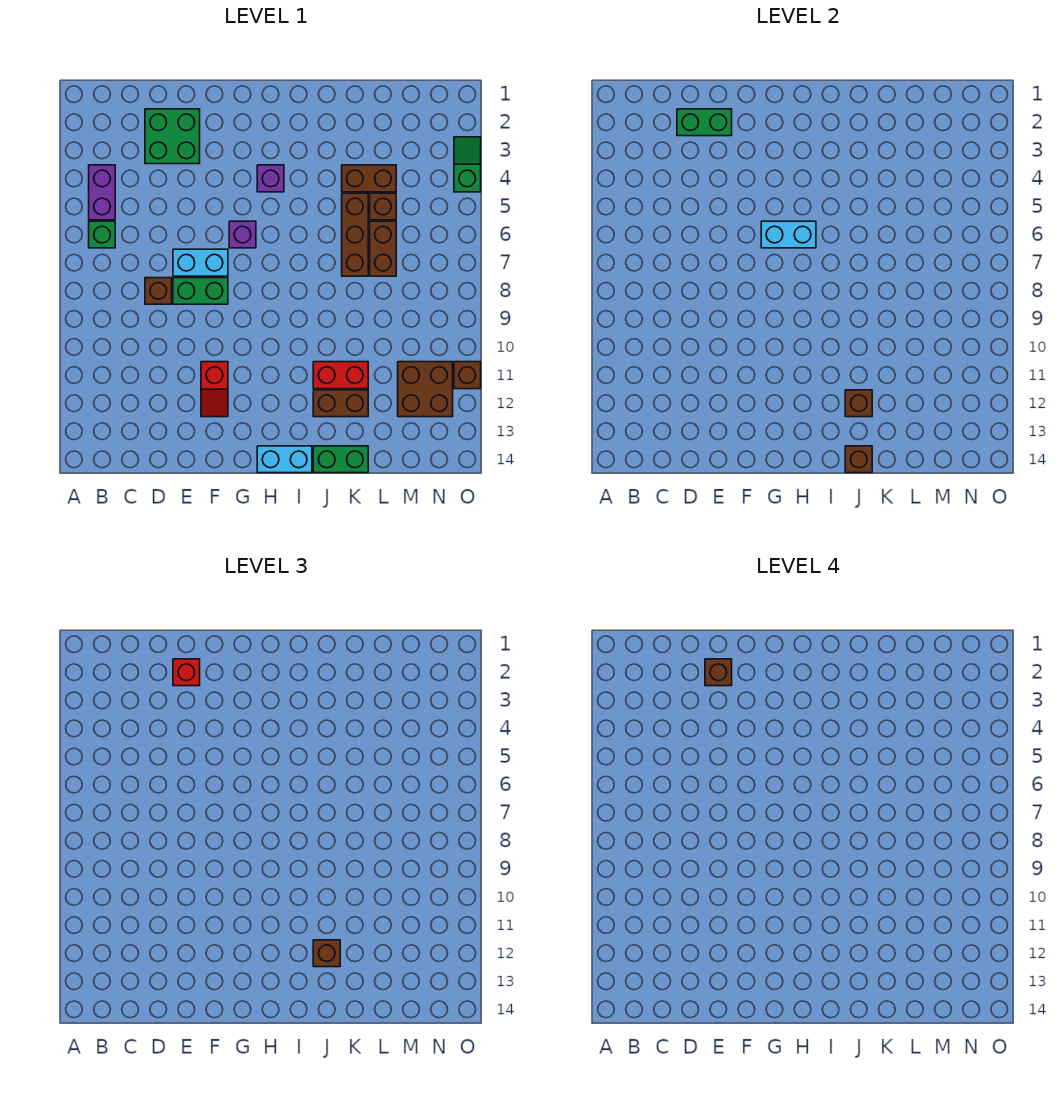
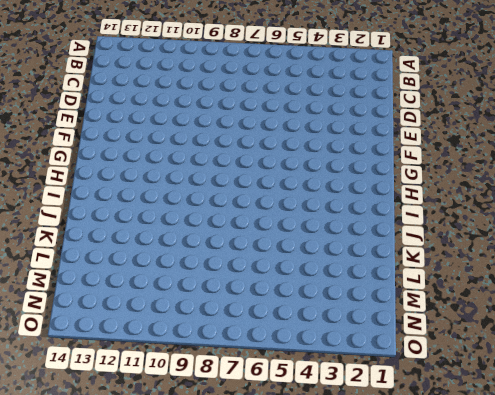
none -> purple 1x2 brick [89,165,115,220]
none -> green 1x1 brick [89,221,115,248]
none -> green 2x2 brick [145,109,200,164]

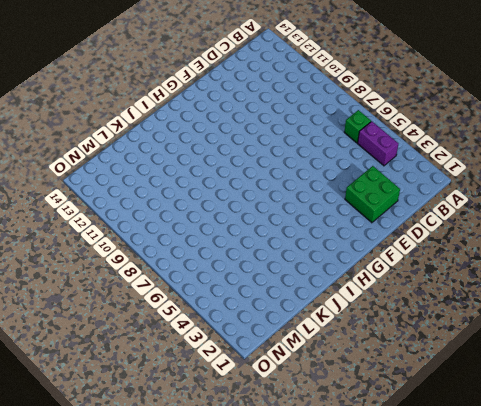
none -> brown 1x1 brick [145,278,172,304]
none -> cyan 1x2 brick [173,249,228,276]
none -> green 1x2 brick [173,278,228,304]

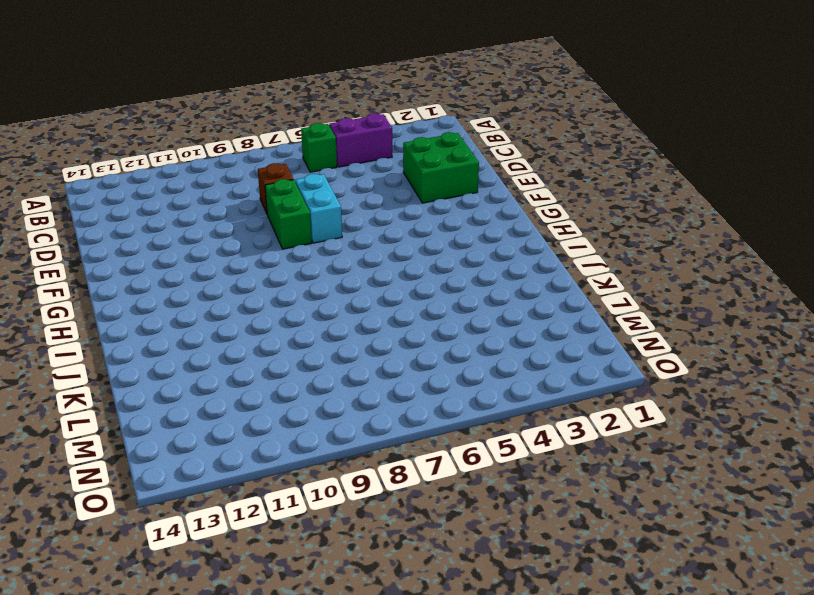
none -> red 1x2 slope [201,362,228,417]
none -> purple 1x1 brick [229,221,256,248]
none -> purple 1x1 brick [257,165,284,192]

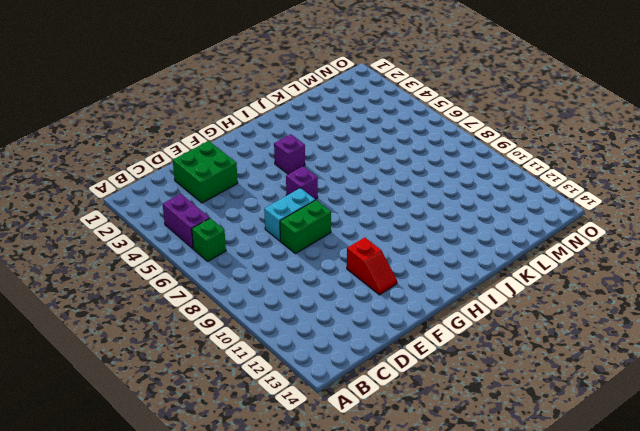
none -> brown 1x1 brick [145,278,172,304]
none -> cyan 1x2 brick [257,446,312,473]
none -> red 1x2 brick [313,362,368,389]

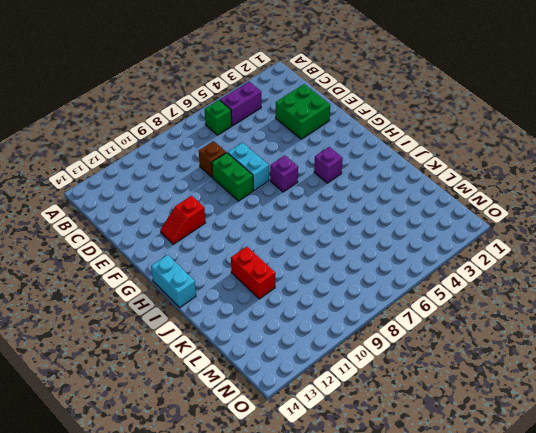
none -> brown 1x2 brick [313,390,368,417]
none -> green 1x2 brick [313,446,368,473]
none -> brown 1x2 brick [342,165,396,192]

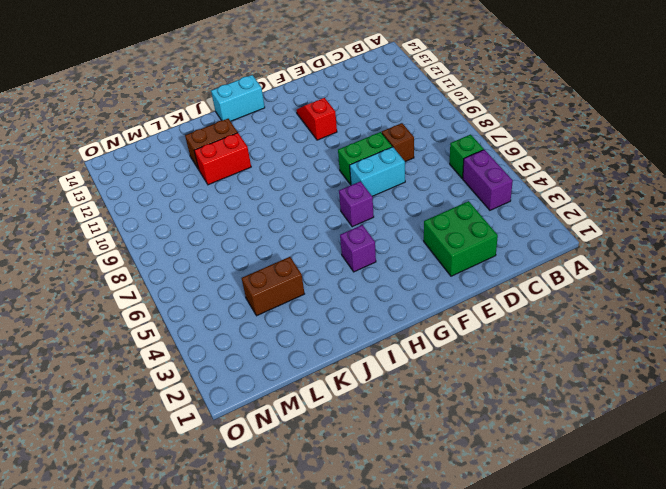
none -> green 1x2 brick [313,446,368,473]
none -> brown 1x3 brick [342,193,368,276]
none -> brown 1x1 brick [370,193,396,220]

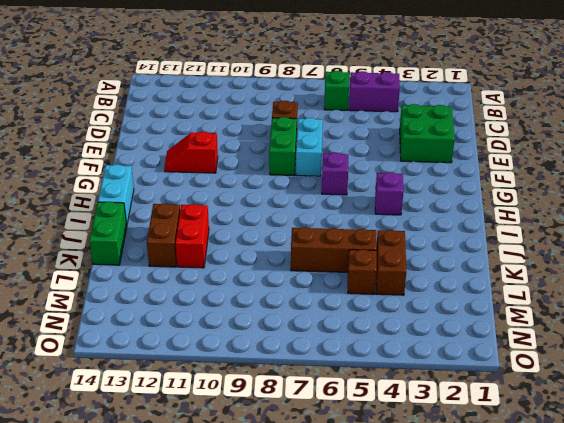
none -> brown 1x2 brick [370,221,396,276]
none -> brown 2x2 brick [398,362,453,417]
none -> green 1x2 slope [454,137,481,192]

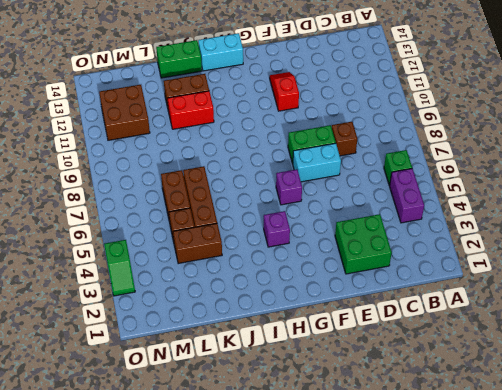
none -> brown 1x1 brick [454,362,481,389]
none -> green 1x2 brick [677,109,732,136]
none -> cyan 1x2 brick [761,221,816,248]

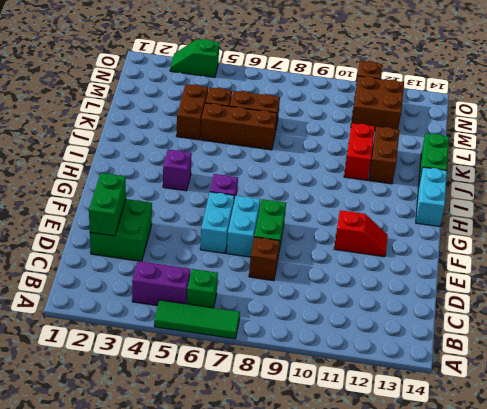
green 1x3 tile [154,300,240,339] -> none
cyan 1x2 brick [200,192,234,253] -> cyan 1x2 brick moved to [761,221,816,248]
none -> brown 1x1 brick [845,390,872,417]
none -> brown 1x1 brick [845,446,872,473]
none -> red 1x1 brick [173,659,200,686]

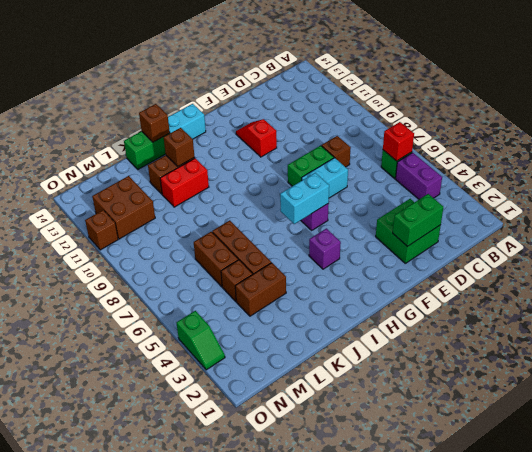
red 1x1 brick [383,122,414,161] -> red 1x1 brick moved to [173,659,200,686]
none -> brown 1x1 brick [313,940,340,967]
none -> brown 1x1 brick [705,659,732,686]

